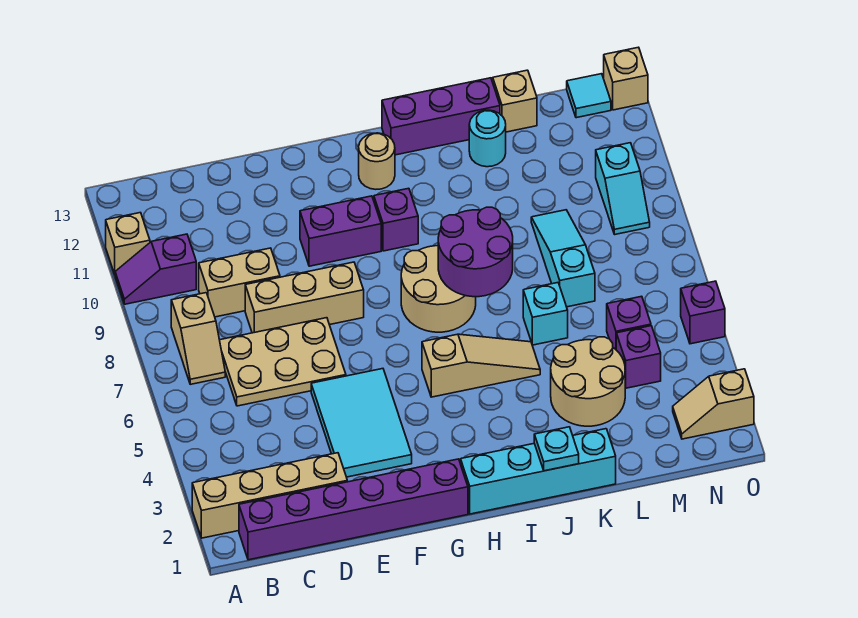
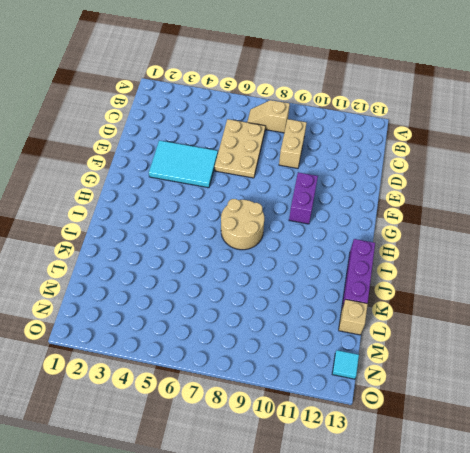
none -> tan 1x4 brick [192,453,347,538]
none -> purple 1x2 slope [115,234,196,304]
none -> tan 1x1 brick [106,213,150,274]
none -> purple 1x6 brick [239,459,468,560]

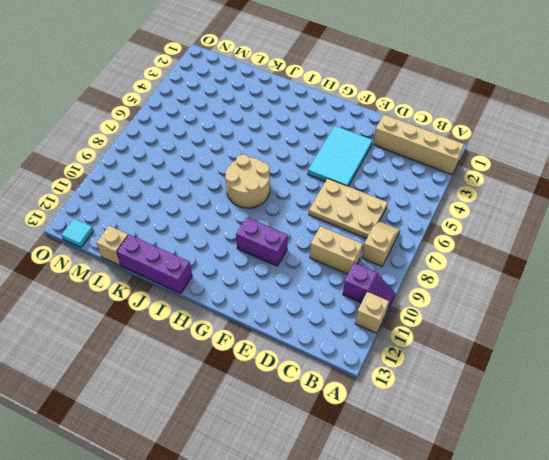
none -> purple 1x6 brick [239,459,468,560]
none -> tan 1x3 brick [245,262,364,333]
none -> cyan 1x4 brick [461,429,616,514]
none -> tan 1x3 slope [422,334,540,397]

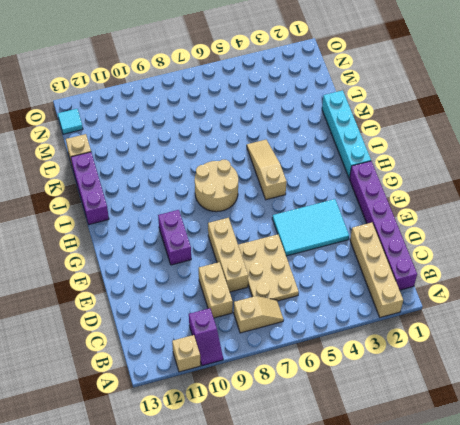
none -> purple 1x1 brick [374,188,418,251]
none -> tan 1x1 round brick [359,133,395,189]
none -> tan 2x2 round brick [551,337,625,426]
none -> cyan 1x1 brick [523,283,568,345]

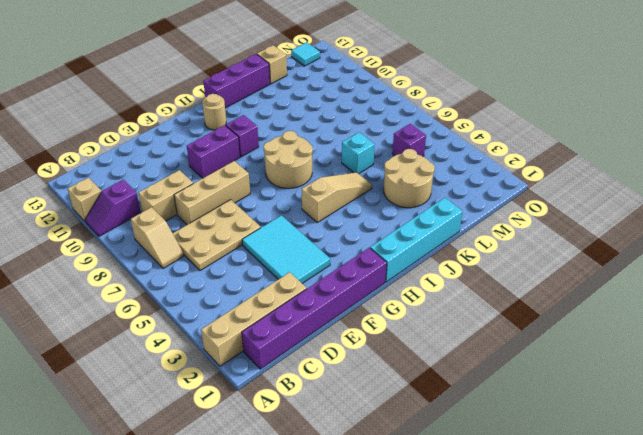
none -> cyan 1x1 round brick [469,110,506,167]
none -> cyan 1x3 slope [531,210,595,307]
none -> purple 1x1 brick [616,326,661,388]
none -> tan 1x2 slope [673,369,754,439]

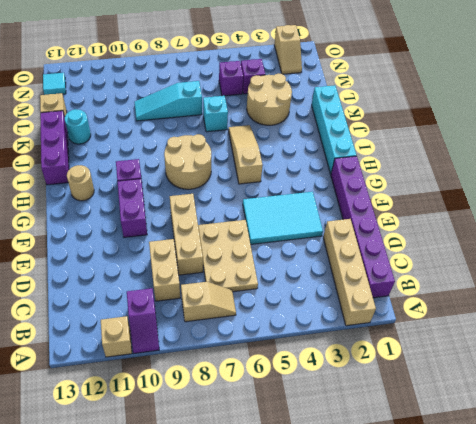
none -> cyan 1x2 slope [596,143,650,234]
none -> purple 1x1 brick [681,281,725,344]
none -> tan 1x1 brick [604,47,648,110]
none -> purple 2x2 round brick [438,207,513,297]

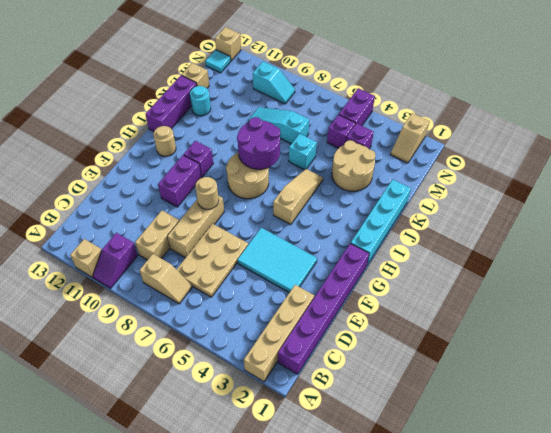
tan 1x1 round brick [195,177,219,209] -> none
purple 1x2 brick [338,88,375,126] -> purple 1x1 brick [681,281,725,344]
none -> cyan 1x1 plate [534,427,579,471]

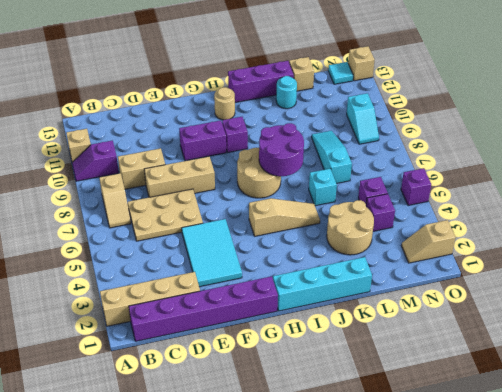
none -> cyan 1x1 plate [534,427,579,471]

